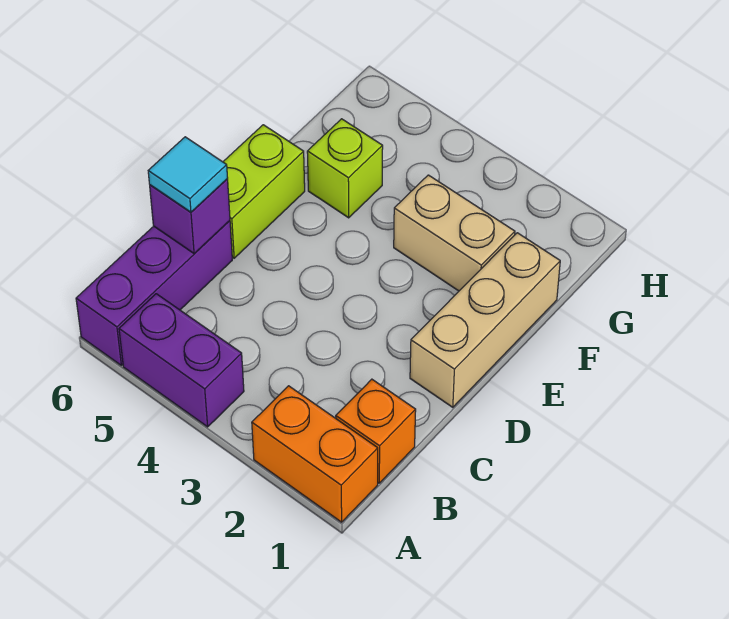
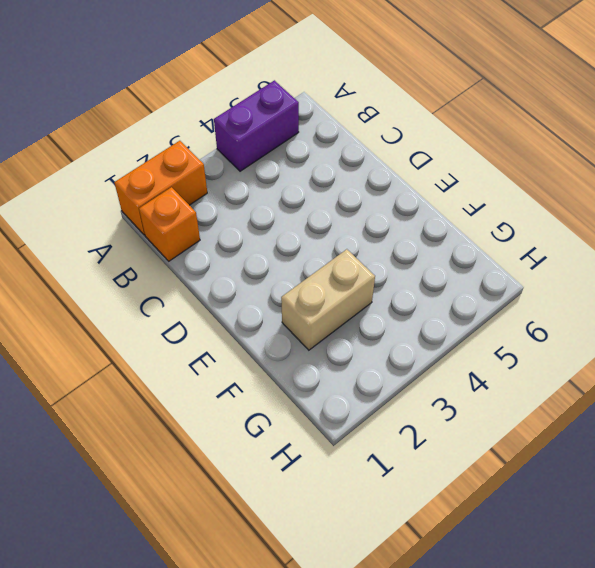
none -> purple 1x3 brick [76,221,232,365]
none -> tan 1x3 brick [410,233,560,407]

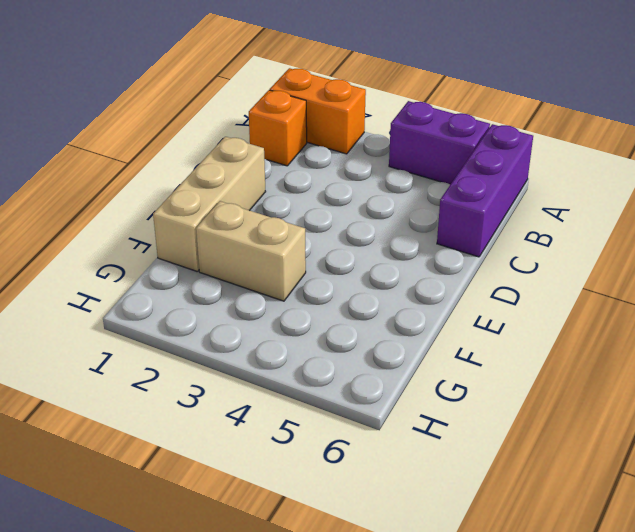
none -> lime 1x2 brick [223,125,305,258]
none -> lime 1x1 brick [307,119,383,218]

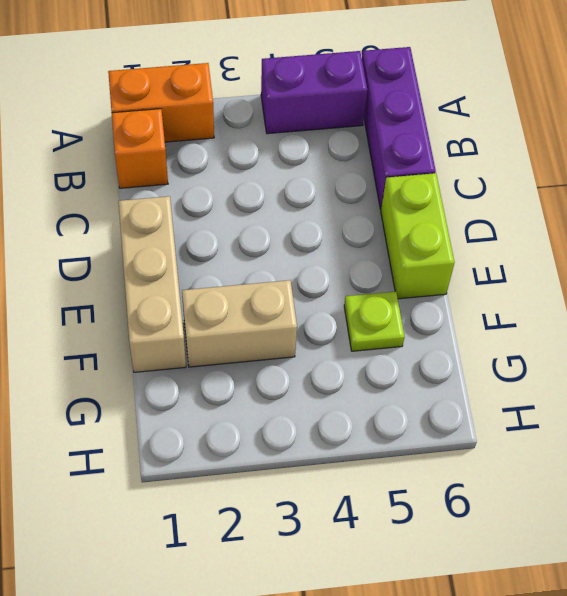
lime 1x1 plate [344,292,404,351] -> lime 1x1 brick [307,119,383,218]
none -> purple 1x1 brick [150,179,230,254]
none -> cyan 1x1 tile [148,137,228,212]

